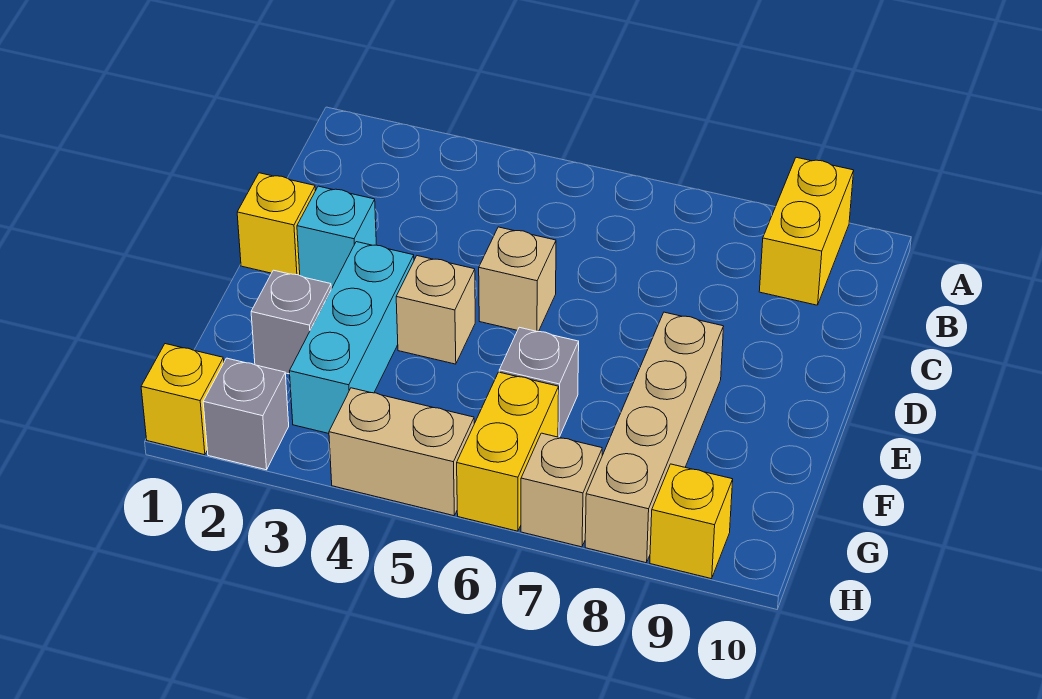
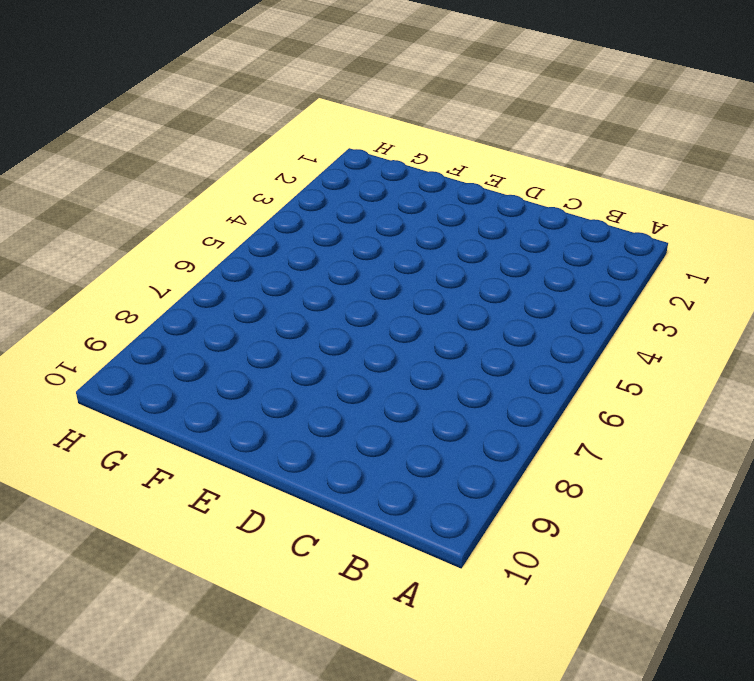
none -> yellow 1x2 brick [759,157,854,305]
none -> yellow 1x1 brick [237,173,315,275]
none -> cyan 1x1 brick [297,186,376,287]

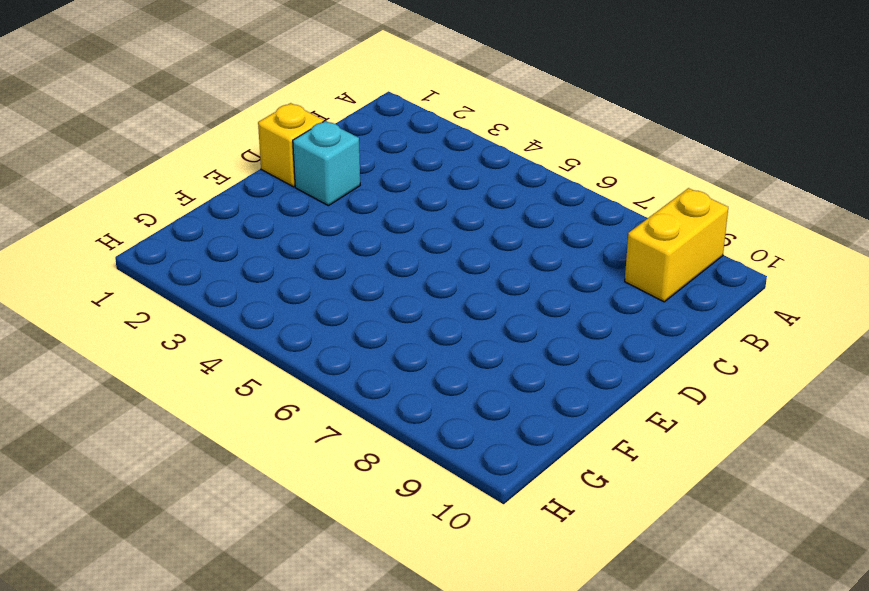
none -> tan 1x1 brick [479,227,556,332]
none -> cyan 1x3 brick [290,242,414,434]
none -> tan 1x1 brick [396,256,475,364]

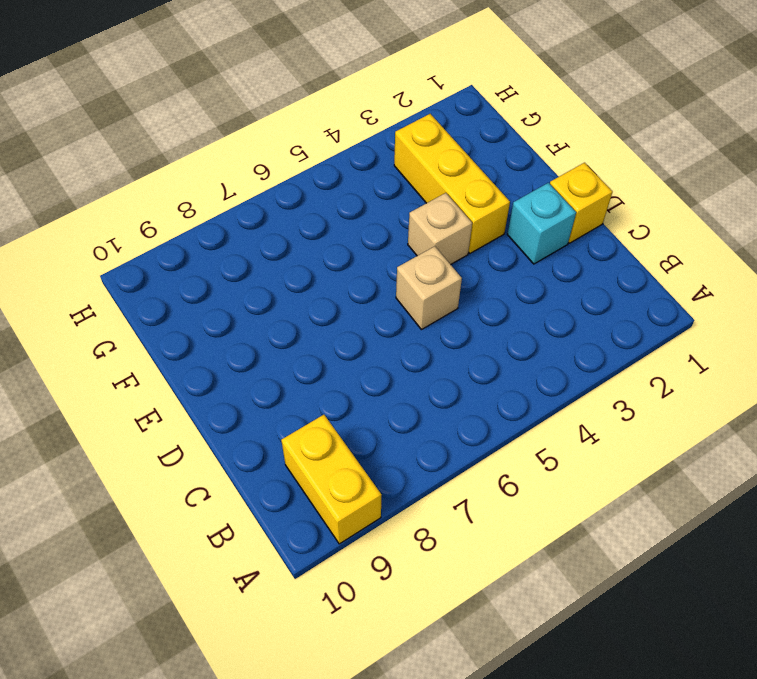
yellow 1x3 brick [394,114,510,253] -> cyan 1x3 brick [290,242,414,434]
none -> tan 1x4 brick [585,312,724,563]
none -> grey 1x1 brick [251,270,331,374]
none -> grey 1x1 brick [499,327,579,437]

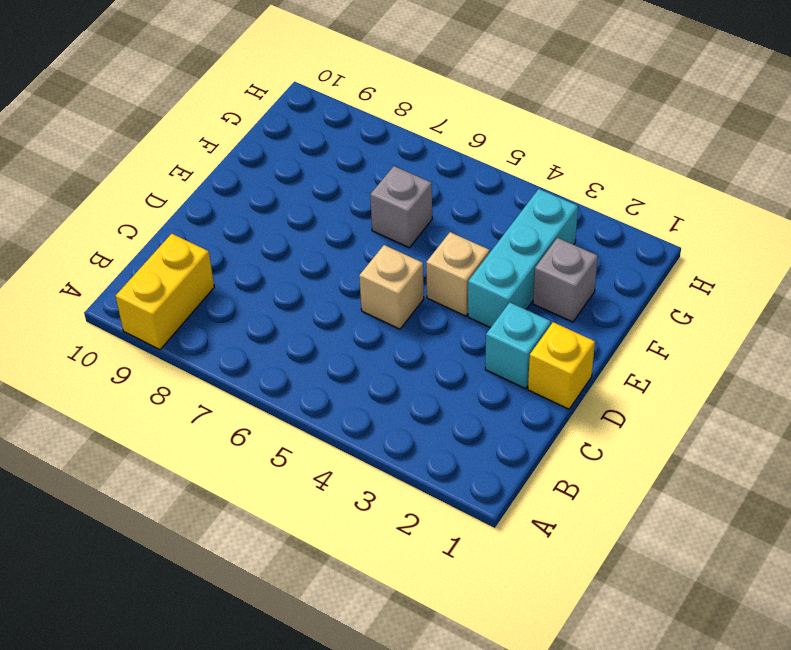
none -> tan 1x4 brick [585,312,724,563]
none -> yellow 1x2 brick [457,372,559,531]
none -> yellow 1x1 brick [141,344,224,455]

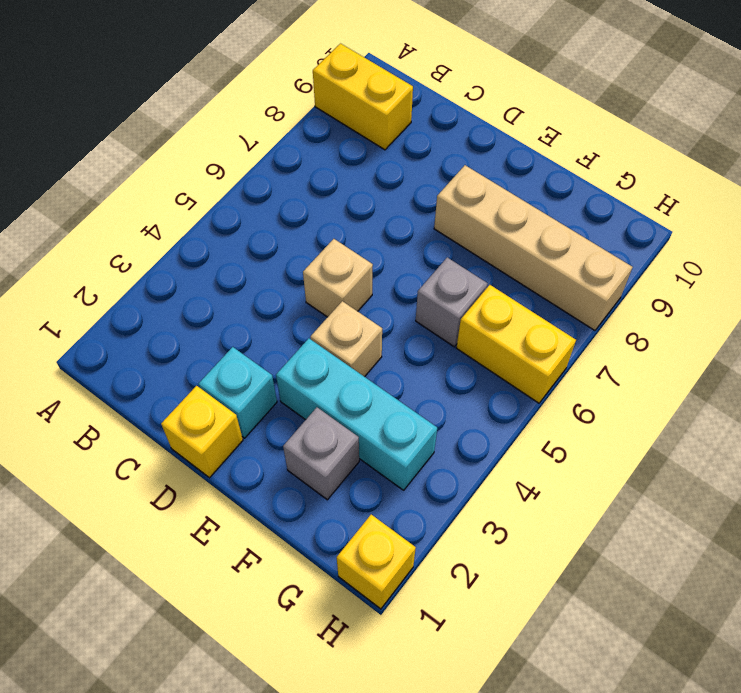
none -> grey 1x1 brick [203,358,289,470]
none -> tan 1x2 brick [329,388,474,516]
none -> tan 1x1 brick [521,433,602,547]

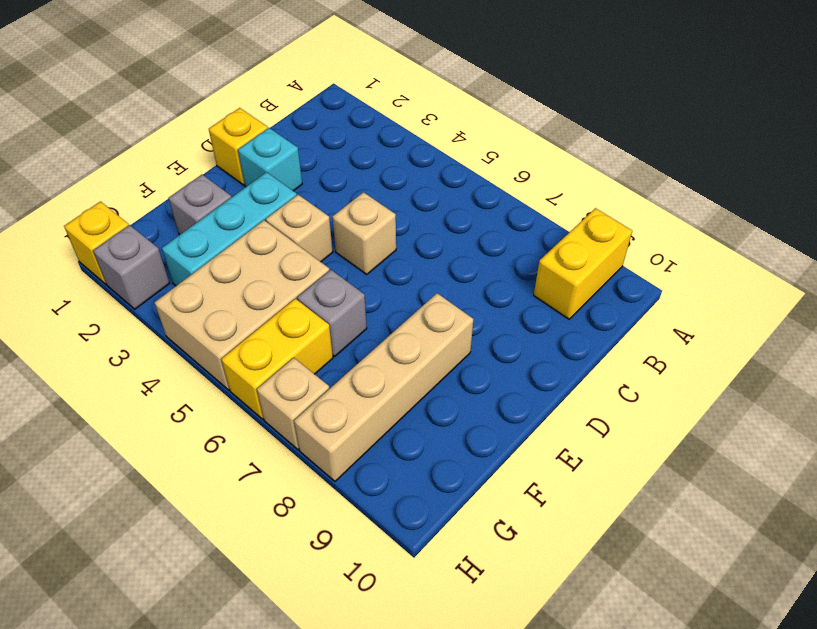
tan 2x3 brick [154,220,329,390] -> tan 1x2 brick [329,388,474,516]
none -> yellow 1x1 brick [650,464,733,579]

